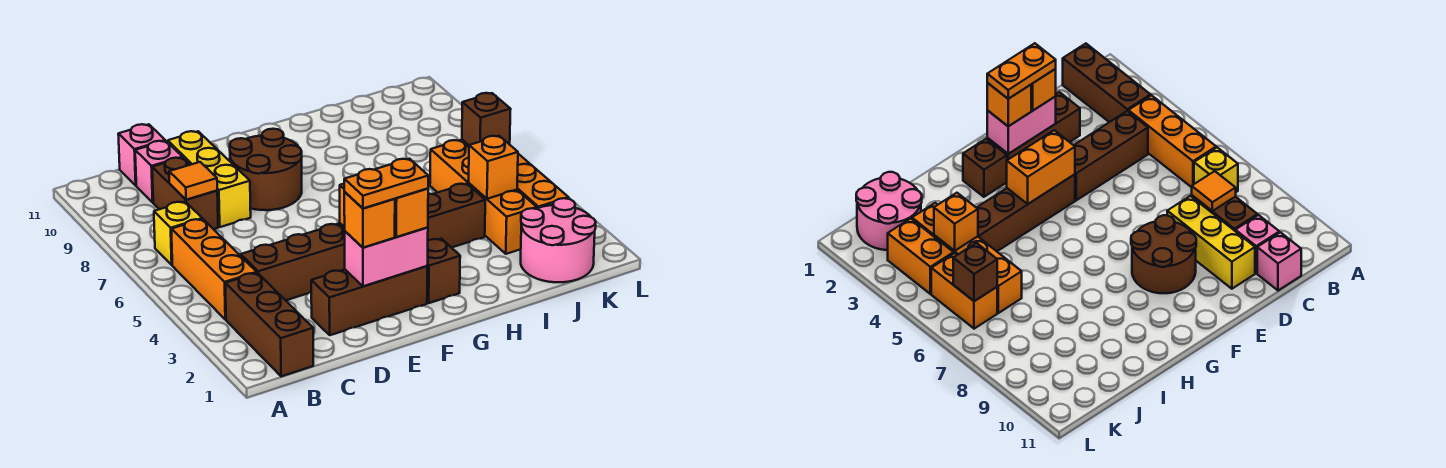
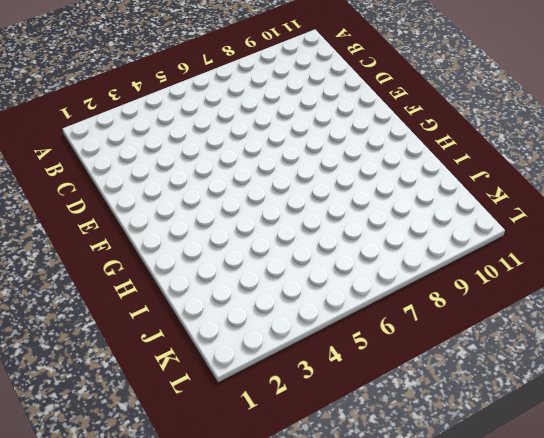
none -> brown 1x3 brick [225,273,313,376]
none -> orange 1x3 brick [171,219,257,320]
none -> yellow 1x1 brick [154,202,202,265]

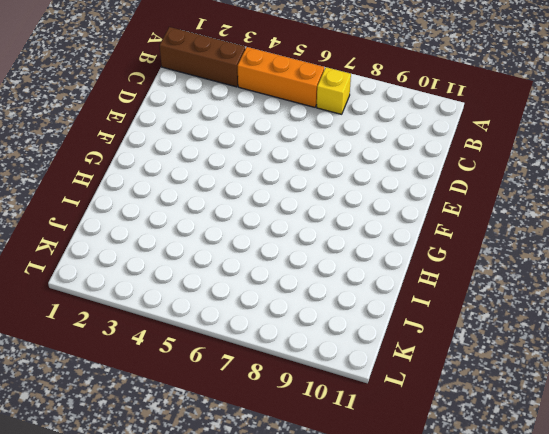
none -> brown 1x3 brick [241,224,345,300]
none -> brown 1x2 brick [152,158,218,229]
none -> pink 1x1 brick [135,141,182,202]

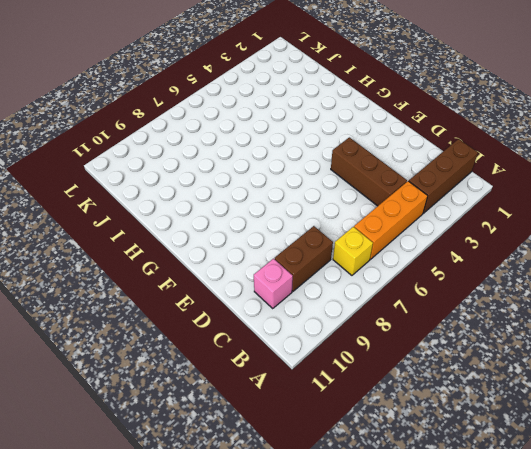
none -> pink 1x1 brick [118,124,165,186]
none -> brown 1x3 brick [311,266,427,335]
none -> yellow 1x3 brick [168,131,251,227]

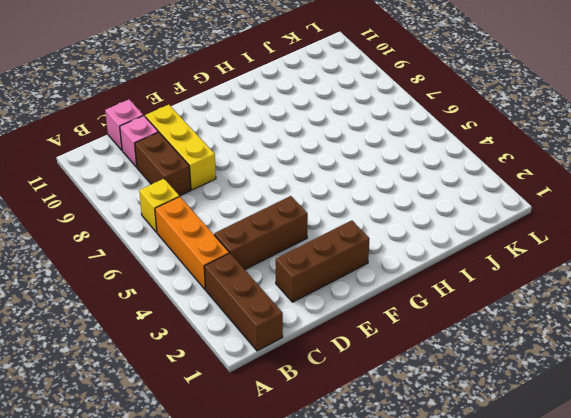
none -> brown 2x2 round brick [230,129,302,210]
none -> brown 1x4 brick [340,184,485,248]
none -> brown 1x1 brick [427,239,460,303]

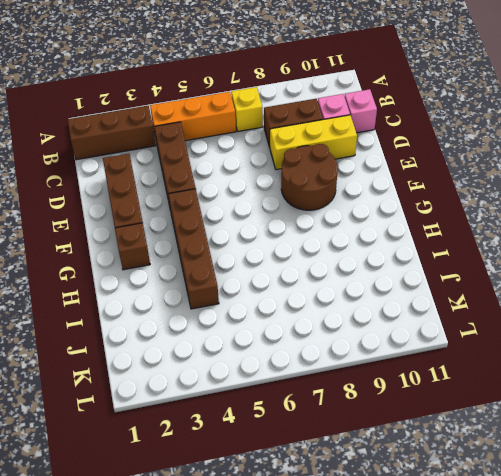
none -> pink 2x2 round brick [521,198,596,282]
none -> orange 1x4 brick [430,140,537,254]
none -> orange 1x2 brick [517,164,569,208]

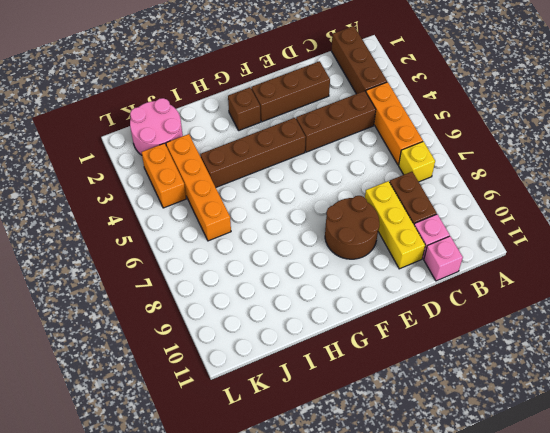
none -> orange 1x2 brick [931,253,997,329]
none -> orange 1x1 tile [169,162,217,200]
none -> pink 1x2 brick [345,227,428,286]

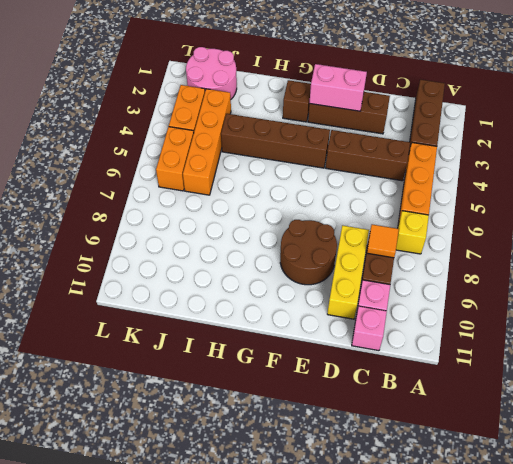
none -> orange 1x2 brick [1007,130,1075,204]
none -> orange 1x1 brick [469,136,518,199]
none -> brown 1x1 brick [462,93,511,145]

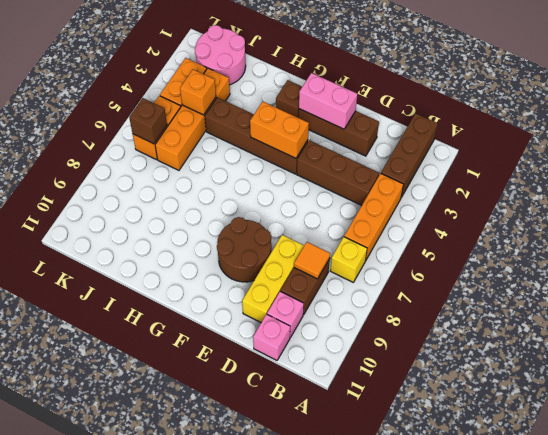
none -> orange 1x1 brick [344,192,395,248]
none -> orange 1x1 brick [395,188,428,237]
none -> orange 1x2 plate [344,159,428,208]

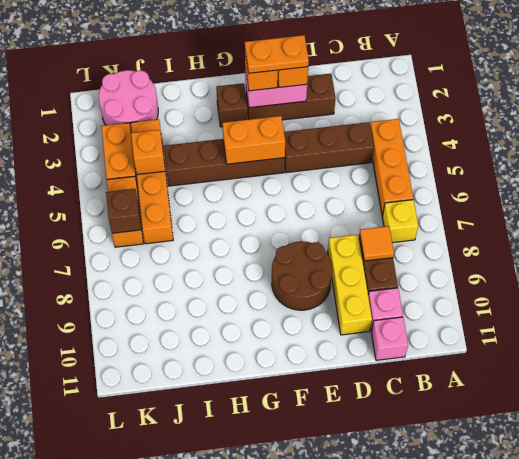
none -> brown 1x3 brick [225,273,313,376]

